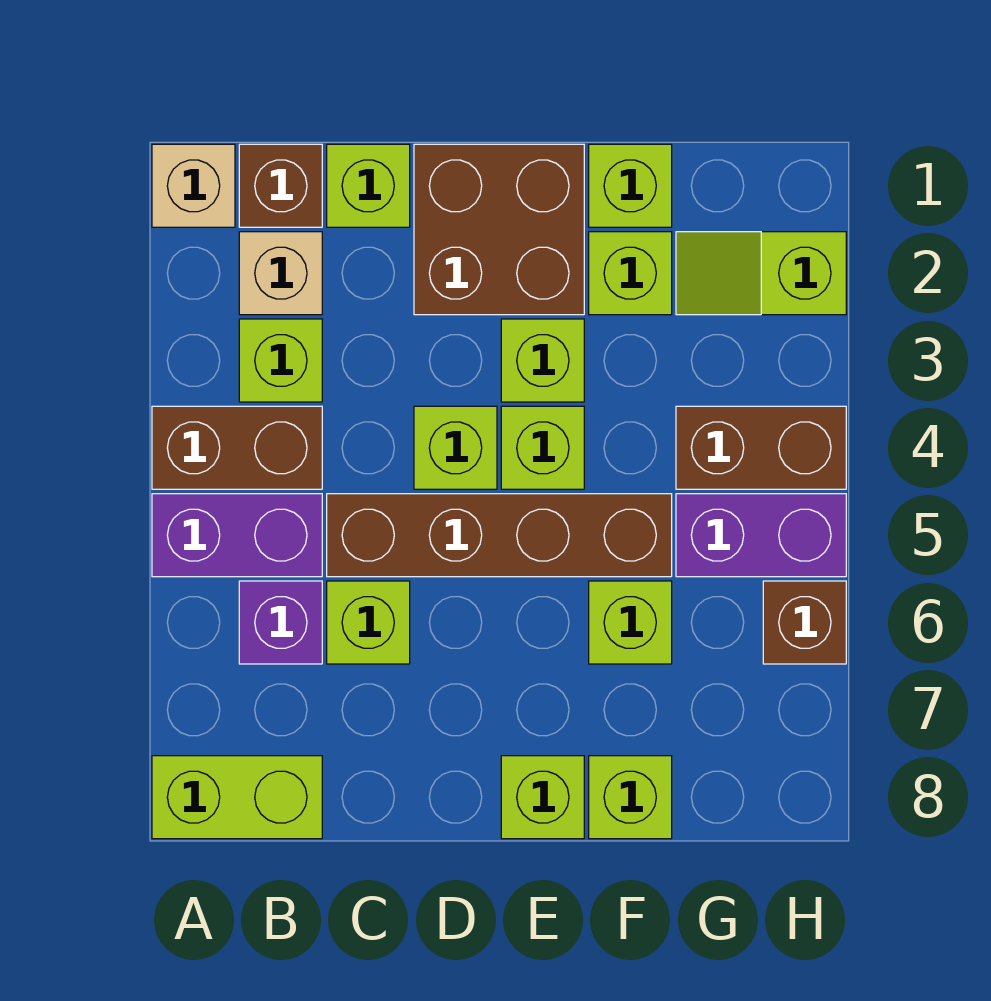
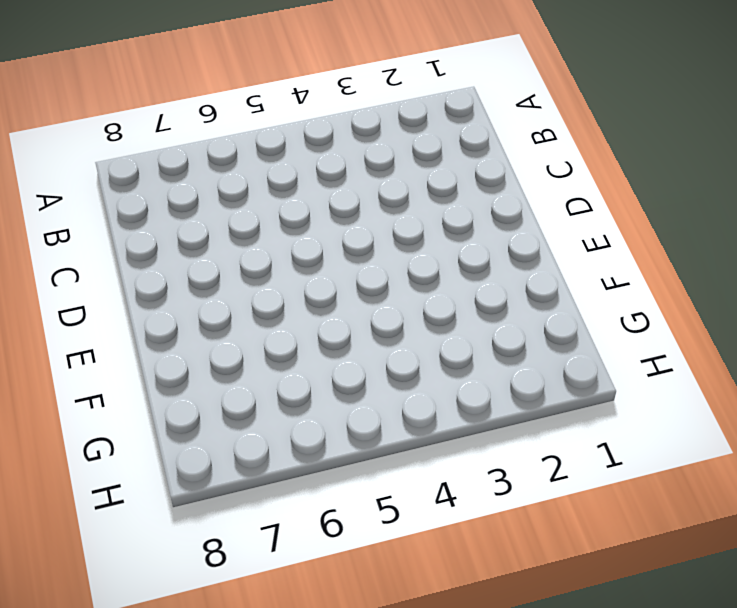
none -> tan 1x1 brick [152,144,235,227]
none -> brown 1x2 brick [152,406,322,489]
none -> purple 1x2 brick [152,494,322,577]

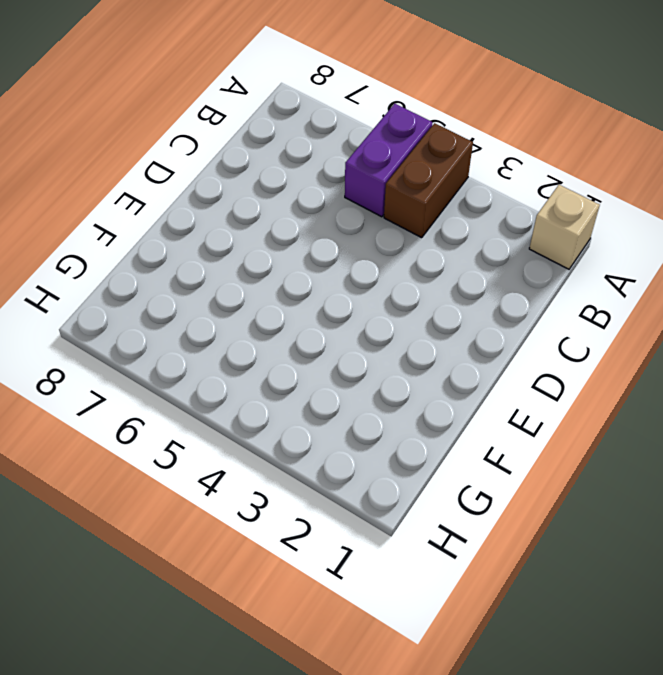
none -> lime 1x2 brick [152,756,322,839]
none -> brown 1x1 brick [239,144,322,227]
none -> tan 1x1 brick [239,232,322,315]

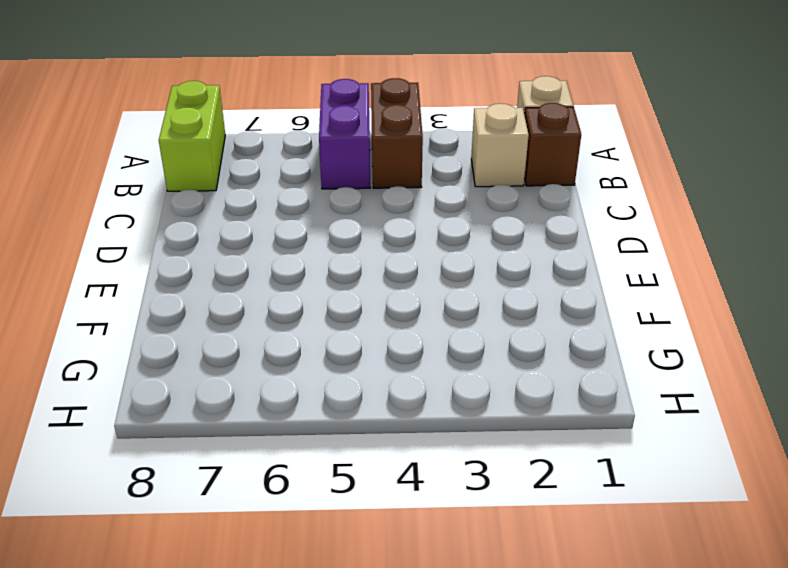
none -> lime 1x1 brick [239,319,322,402]
none -> purple 1x1 brick [239,581,322,664]
none -> lime 1x1 brick [327,144,410,227]

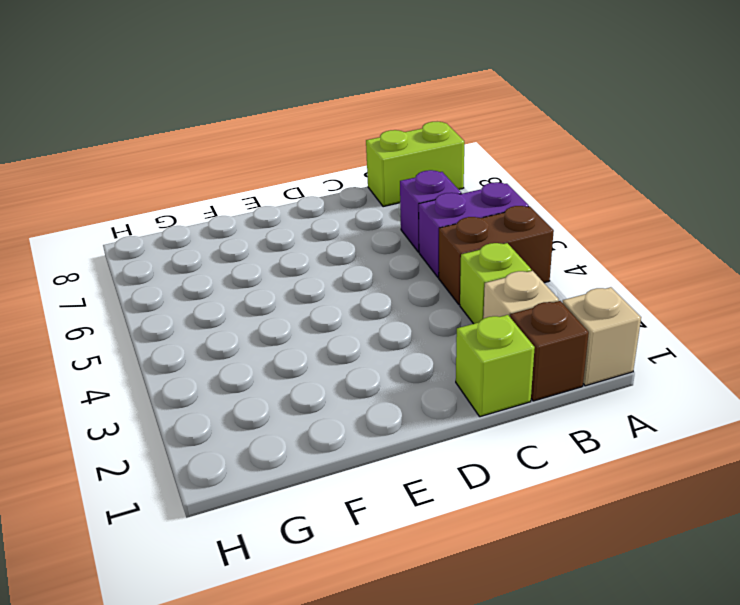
none -> brown 1x4 brick [327,494,672,577]
none -> lime 1x1 brick [327,581,410,664]
none -> brown 2x2 brick [414,144,584,315]

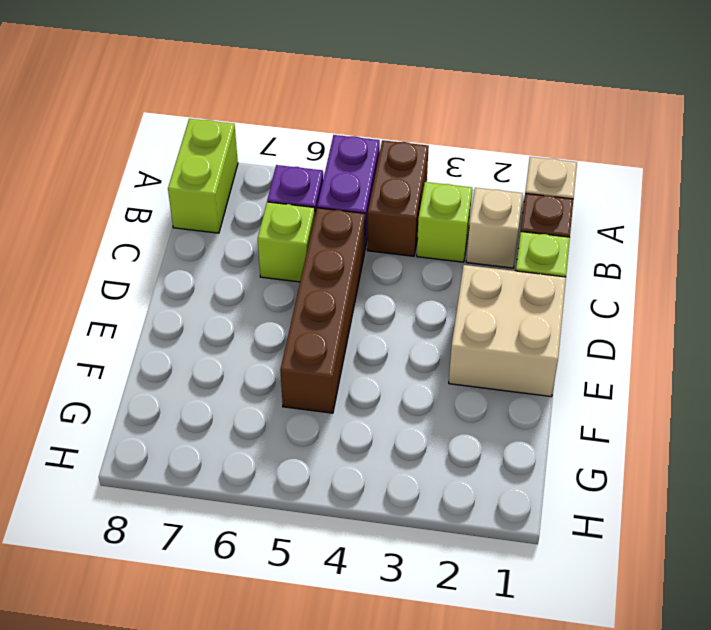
tan 2x2 brick [449,265,566,397] -> brown 2x2 brick [414,144,584,315]
none -> lime 1x1 brick [414,406,497,489]
none -> lime 1x1 brick [501,319,584,402]
none -> lime 1x1 brick [501,406,584,489]

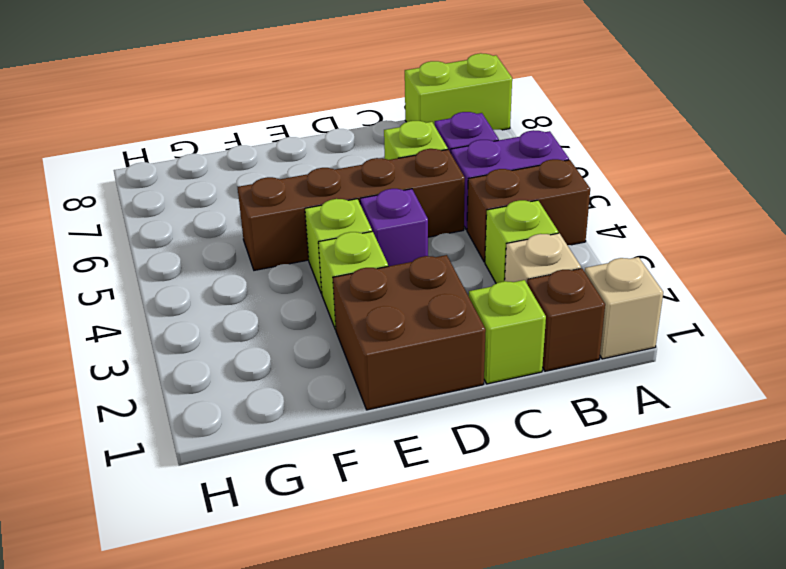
purple 1x1 brick [360,189,428,266] -> lime 1x1 brick [414,406,497,489]
none -> lime 1x1 brick [501,756,584,839]
none -> lime 1x1 brick [589,144,672,227]
none -> lime 1x1 brick [589,232,672,315]

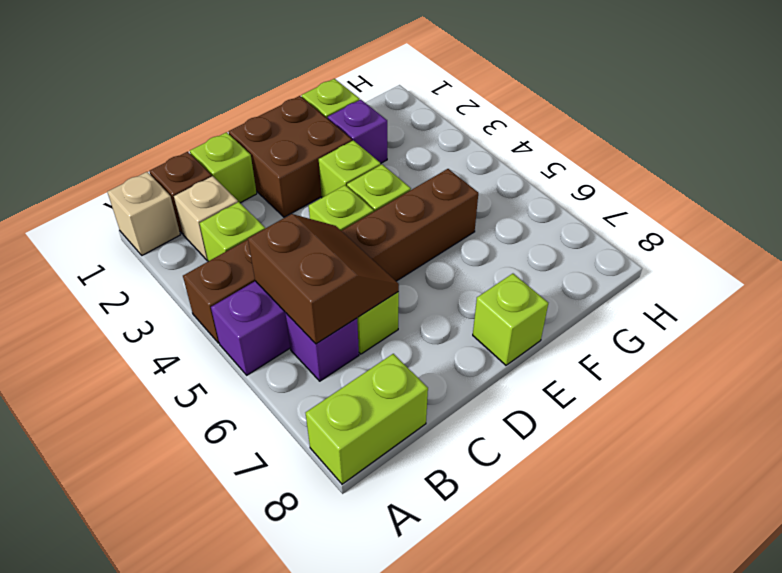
brown 2x2 slope [248,214,399,344] -> none
purple 1x1 brick [328,100,387,163] -> lime 1x1 brick [589,232,672,315]
none -> lime 1x1 brick [589,581,672,664]
none -> lime 1x1 brick [589,756,672,839]
none -> lime 1x2 slope [676,232,846,315]

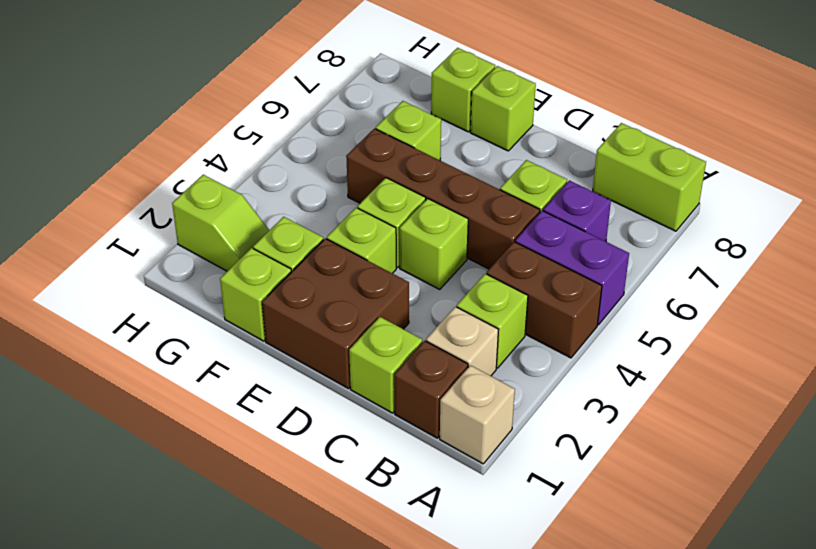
none -> brown 1x2 brick [676,406,846,489]
none -> purple 1x2 brick [676,494,846,577]
none -> brown 1x1 brick [763,581,846,664]

